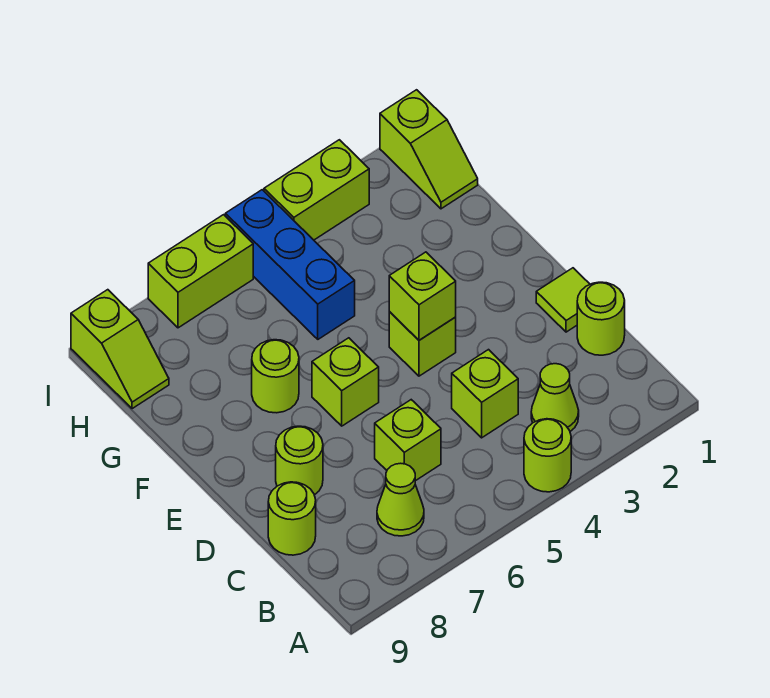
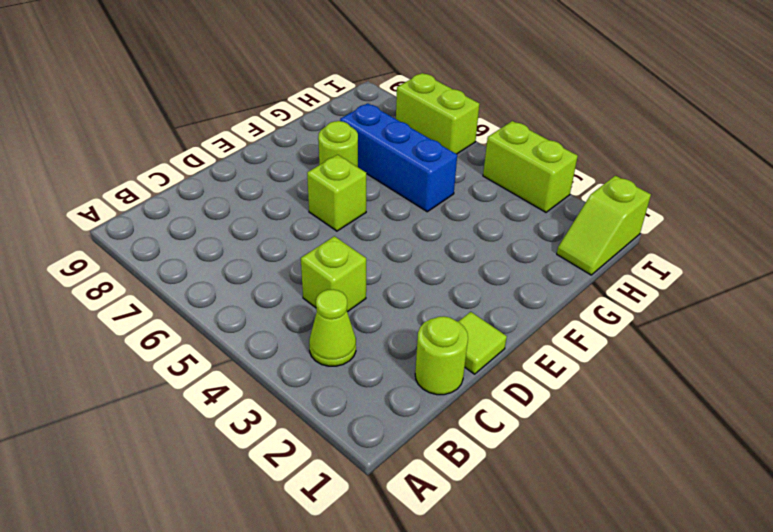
blue 1x3 brick [340,103,457,212] -> blue 1x3 brick turned to [225,190,355,339]
none -> lime 1x1 round brick [524,419,571,492]
none -> lime 1x1 cone [377,463,424,536]
none -> lime 1x1 brick [375,400,441,481]

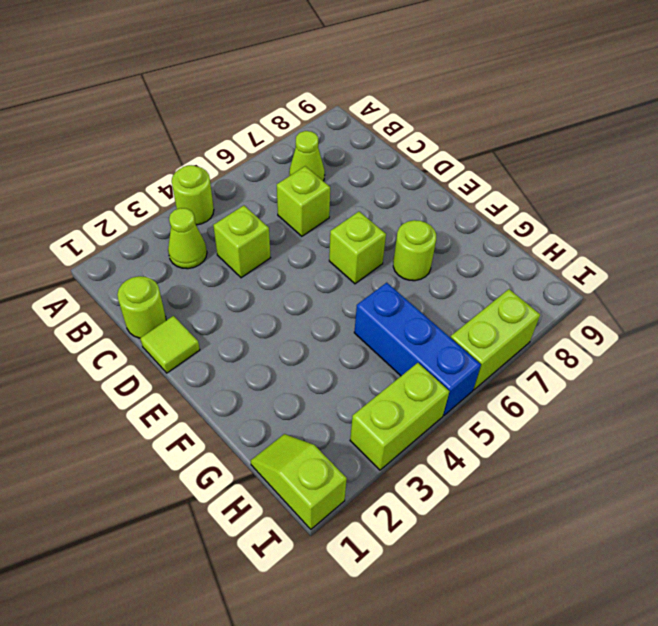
none -> lime 1x1 round brick [268,482,316,555]
none -> lime 1x1 round brick [276,426,323,495]
none -> lime 1x1 brick [389,312,456,376]

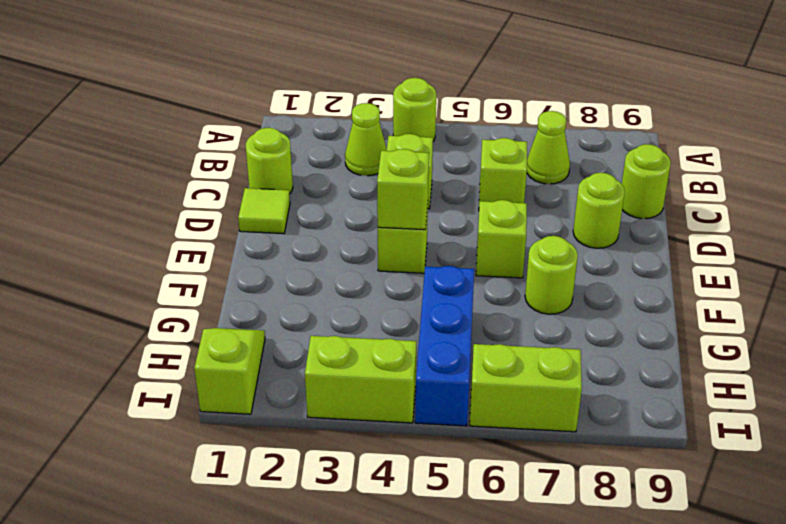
none -> lime 1x2 slope [71,290,169,409]

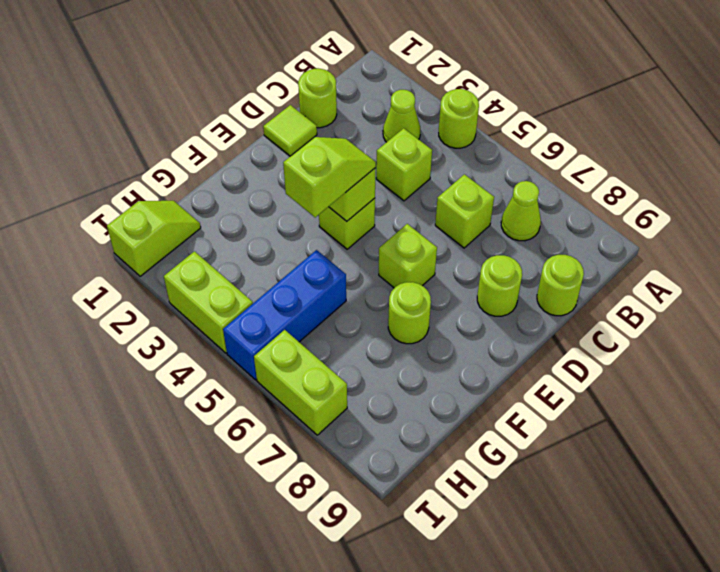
lime 1x2 slope [283,137,376,217] -> lime 1x2 slope moved to [71,290,169,409]

